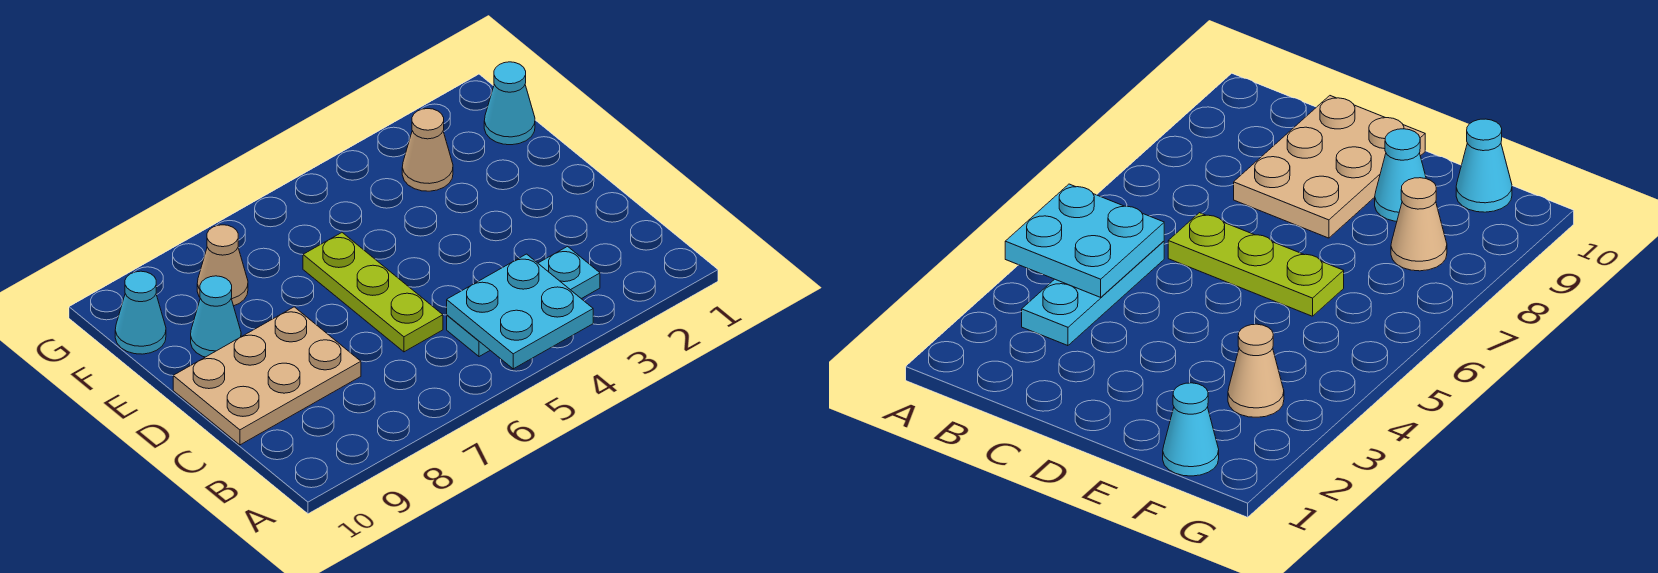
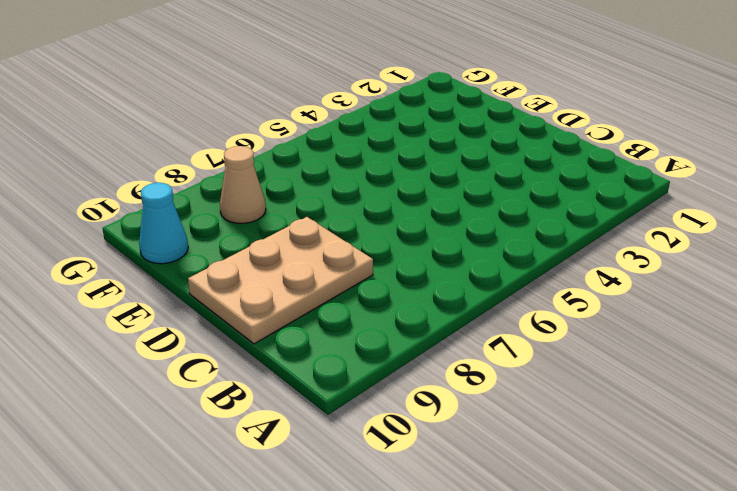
none -> cyan 1x3 plate [447,247,600,357]
none -> lime 1x3 plate [303,233,443,352]

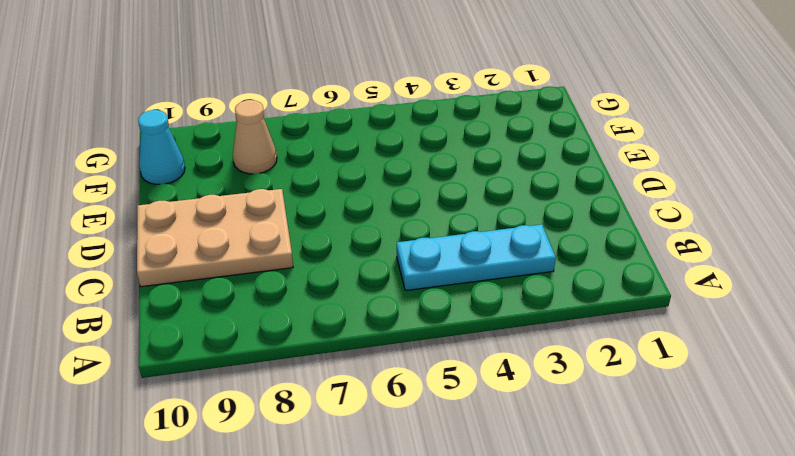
none -> lime 1x3 plate [303,233,443,352]
none -> cyan 1x1 cone [191,276,241,357]

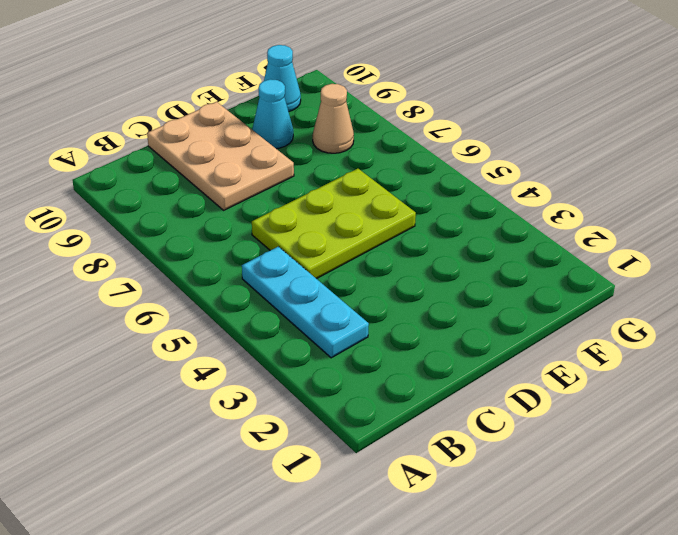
lime 2x3 plate [252,169,416,279] -> lime 1x3 plate [303,233,443,352]
none -> cyan 1x1 cone [484,62,535,145]
none -> tan 1x1 cone [402,109,453,191]

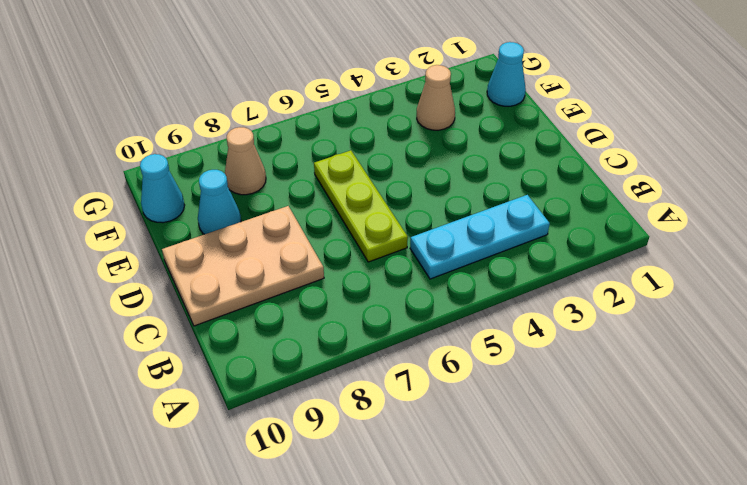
none -> cyan 2x2 plate [447,254,593,369]

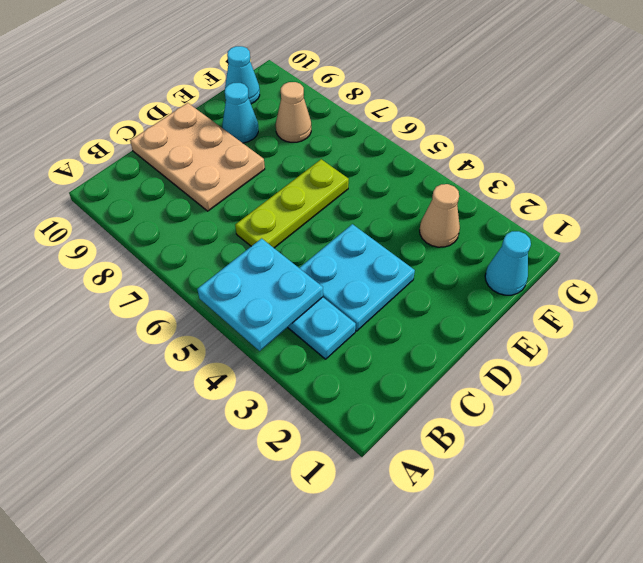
cyan 2x2 plate [300,224,415,331] -> none

